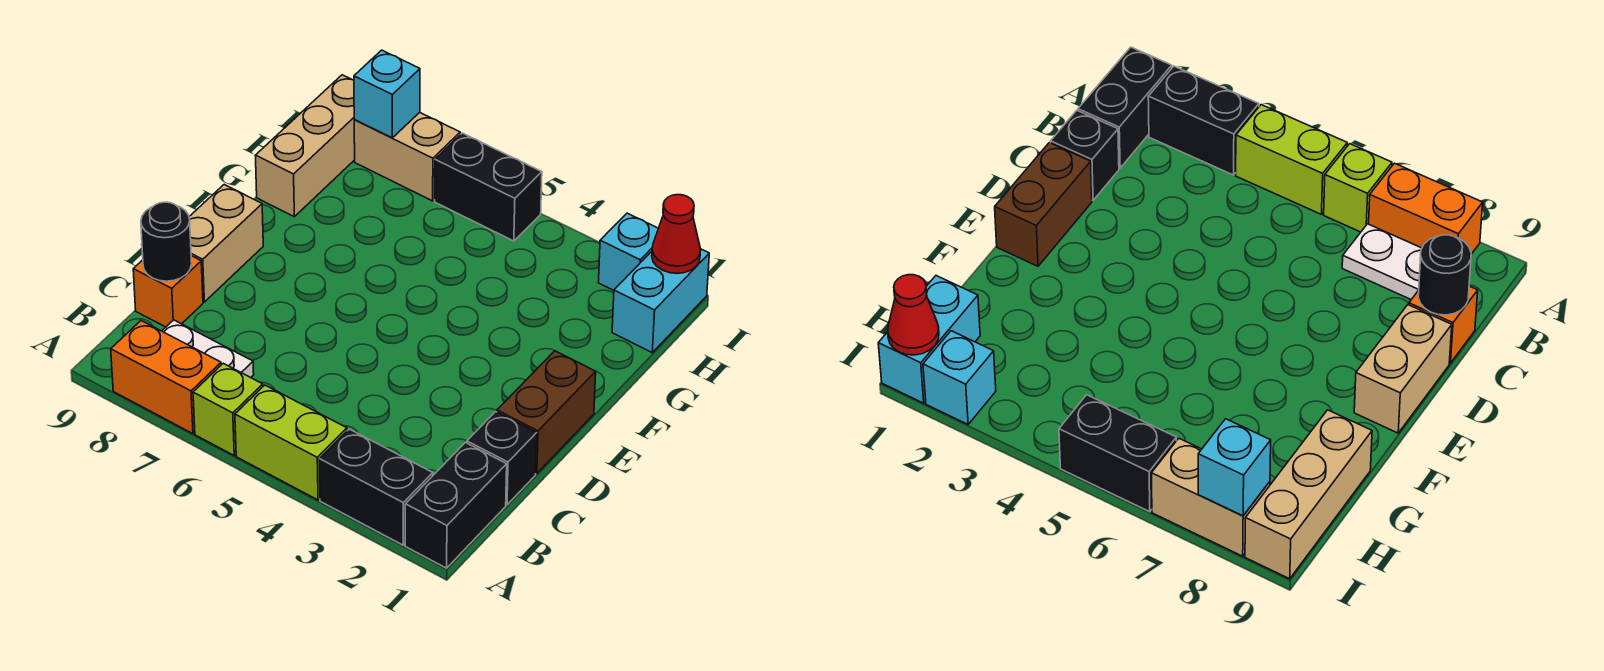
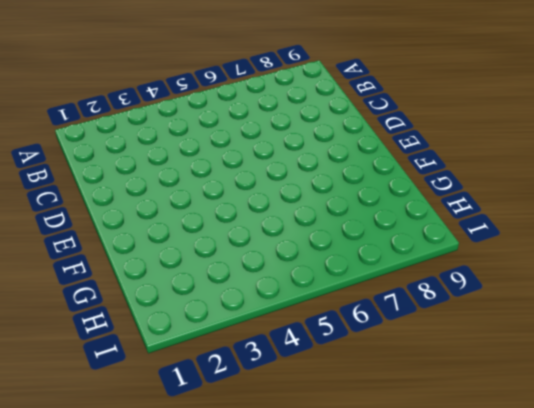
none -> black 1x2 brick [405,443,507,568]
none -> black 1x2 brick [319,429,433,545]
none -> lime 1x2 brick [235,385,347,500]

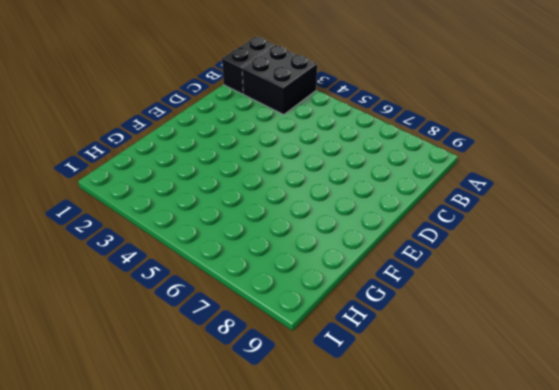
black 2x2 brick [242,46,317,115] -> black 1x2 brick [319,429,433,545]
none -> lime 1x2 brick [235,385,347,500]
none -> lime 1x1 brick [193,363,263,455]
none -> orange 1x2 brick [111,321,221,434]

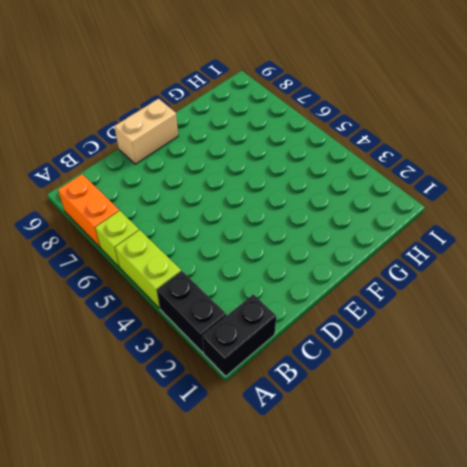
none -> white 1x2 plate [162,320,254,378]
none -> black 1x1 brick [467,412,537,505]
none -> orange 1x1 brick [133,256,203,327]

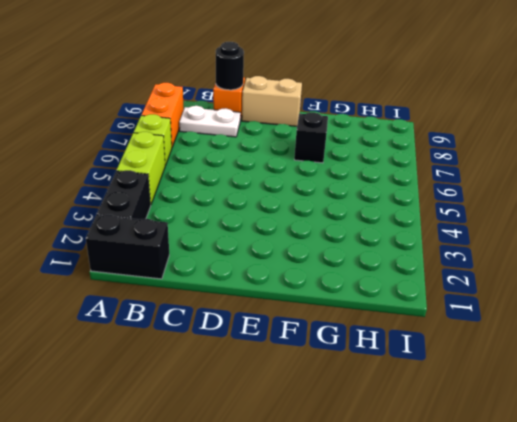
white 1x2 plate [179,106,241,137] -> white 1x2 plate turned to [162,320,254,378]
black 1x1 brick [294,112,328,163] -> black 1x1 brick moved to [467,412,537,505]
none -> brown 1x2 brick [497,351,596,474]
none -> tan 1x3 brick [255,75,355,217]
none -> cyan 1x2 brick [612,249,709,352]

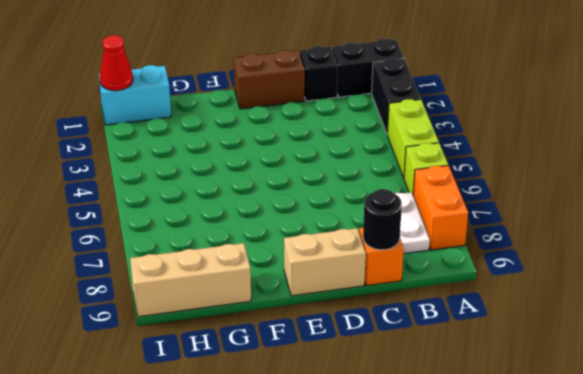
none -> cyan 1x1 brick [598,213,658,290]
none -> black 1x2 brick [435,133,542,241]
none -> tan 1x2 brick [354,112,460,201]

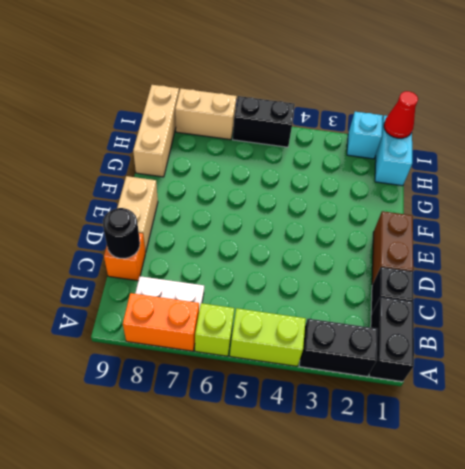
none -> cyan 1x1 brick [354,50,420,138]

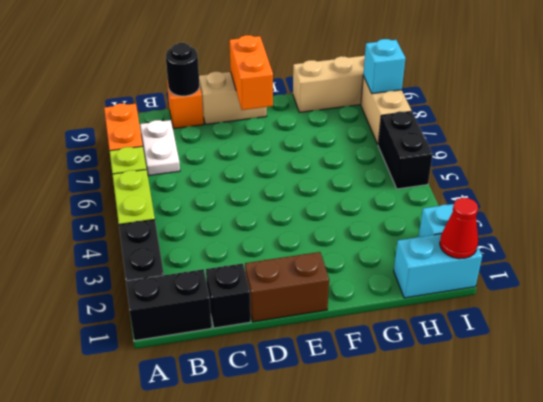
orange 1x2 brick [230,35,273,110] -> none

